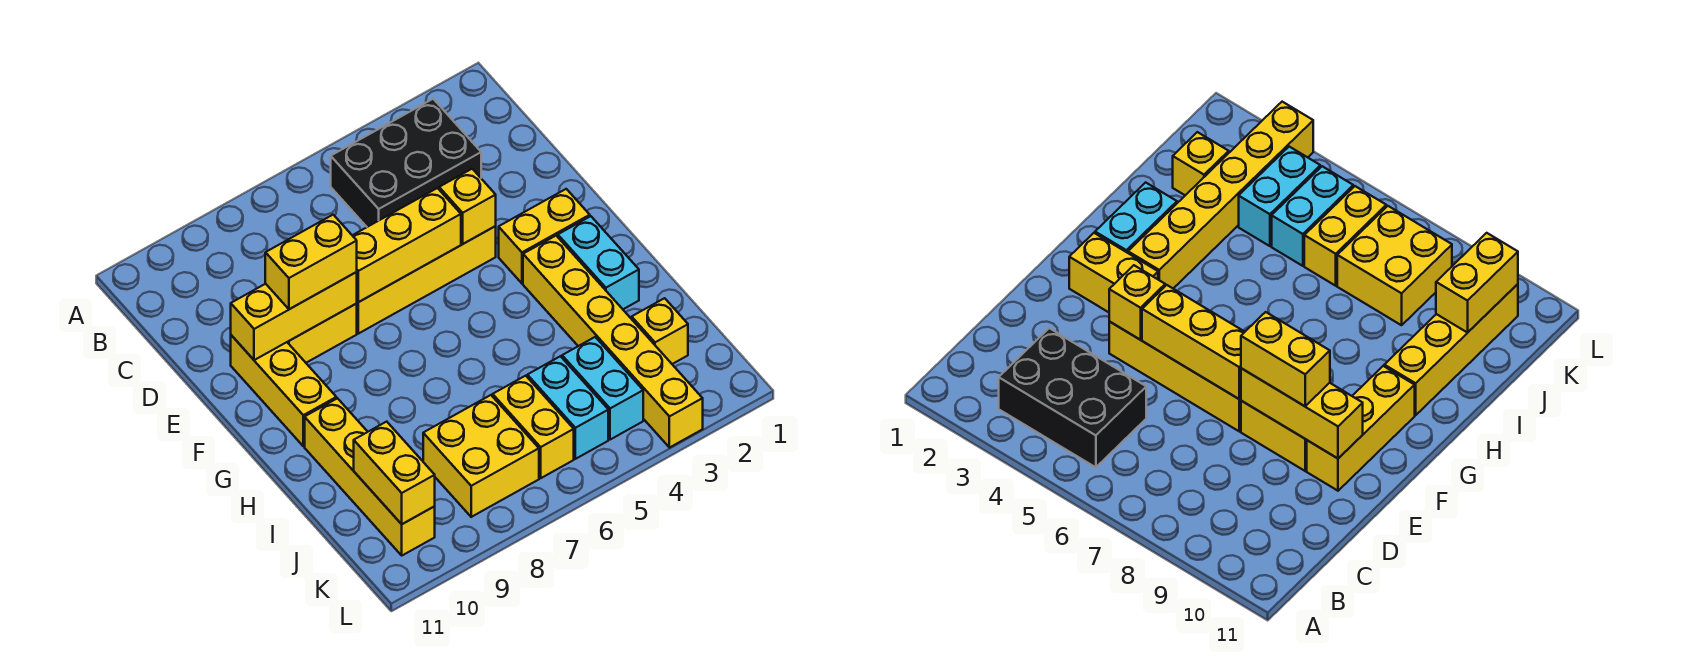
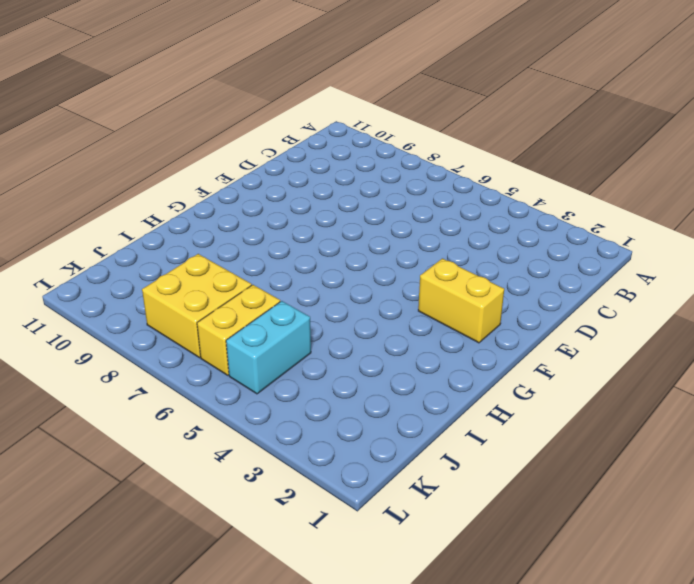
none -> black 2x3 brick [331,99,481,227]
none -> yellow 1x4 brick [356,226,496,334]
none -> yellow 1x2 brick [287,304,357,363]

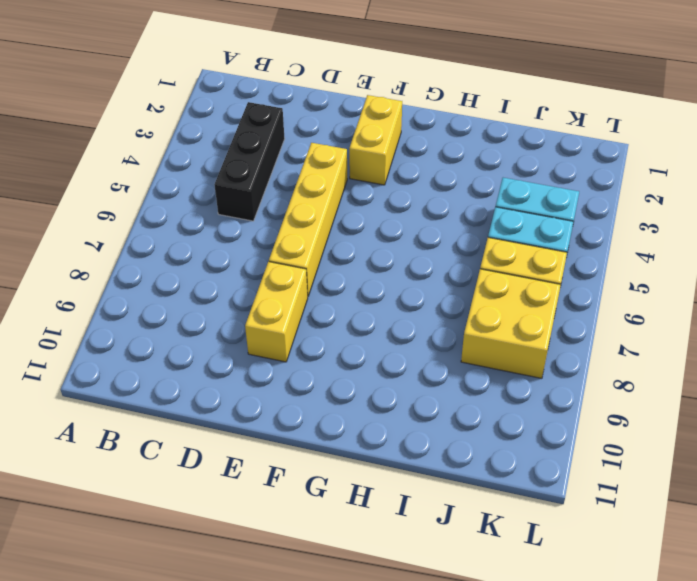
black 1x3 brick [215,102,285,221] -> black 2x3 brick [331,99,481,227]
none -> yellow 1x3 brick [231,335,336,446]
none -> cyan 1x2 brick [558,216,639,309]
none -> yellow 1x6 brick [523,236,703,448]

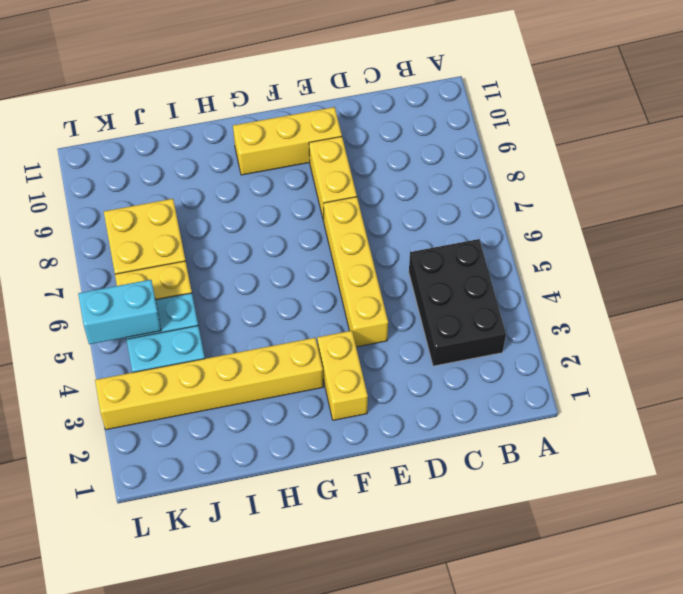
cyan 1x2 brick [78,280,161,344] -> cyan 1x2 brick moved to [558,216,639,309]
none -> yellow 1x4 brick [305,398,435,555]
none -> yellow 1x1 brick [632,298,688,364]
none -> yellow 1x1 brick [439,169,496,244]

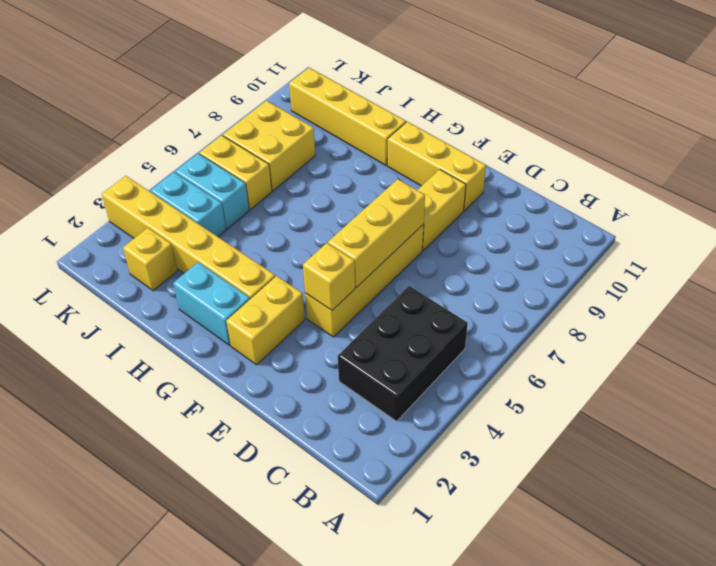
none -> yellow 1x3 brick [231,272,357,360]
none -> yellow 1x2 brick [354,422,435,524]
none -> yellow 1x2 brick [265,215,357,309]

